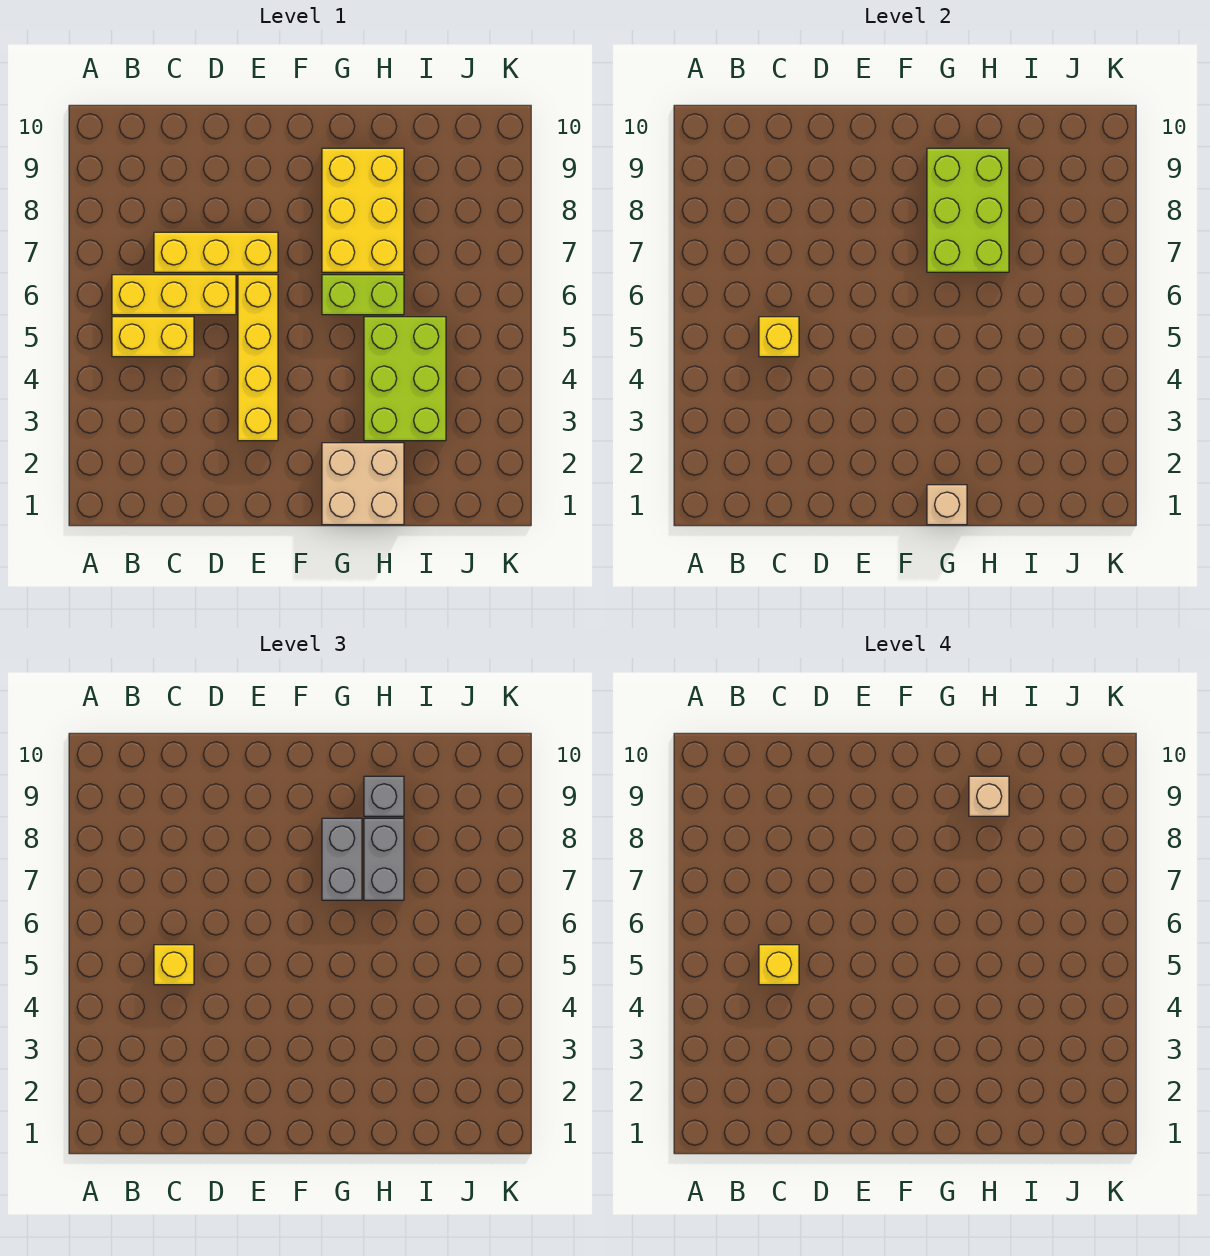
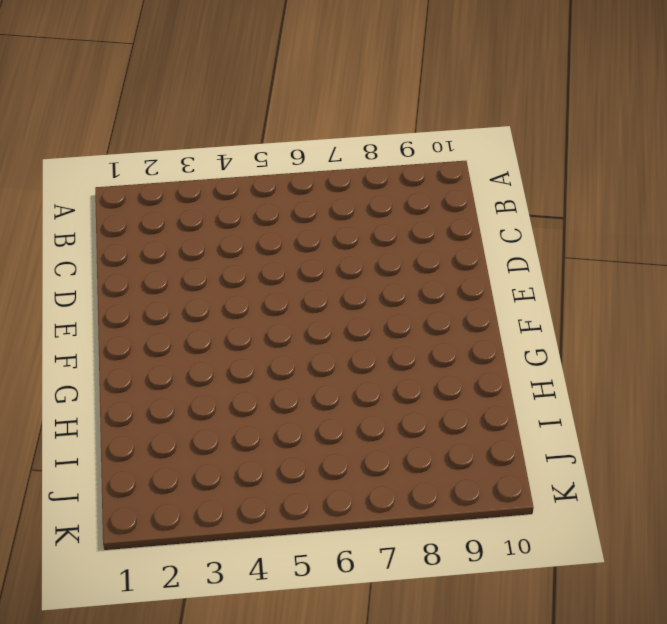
none -> yellow 1x2 brick [112,317,194,357]
none -> yellow 1x3 brick [112,275,236,315]
none -> yellow 1x3 brick [154,232,278,272]

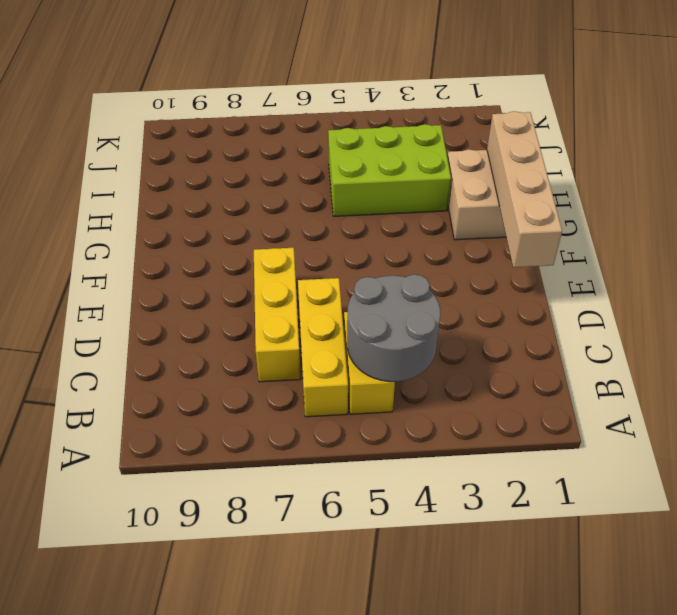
grey 2x2 round brick [347,275,440,382] -> yellow 1x1 brick [759,317,799,357]
tan 1x4 brick [487,111,562,267] -> tan 1x1 brick [927,485,967,525]
none -> yellow 1x4 brick [238,275,278,441]
none -> lime 1x2 brick [322,275,404,315]
none -> yellow 2x3 brick [322,148,404,272]

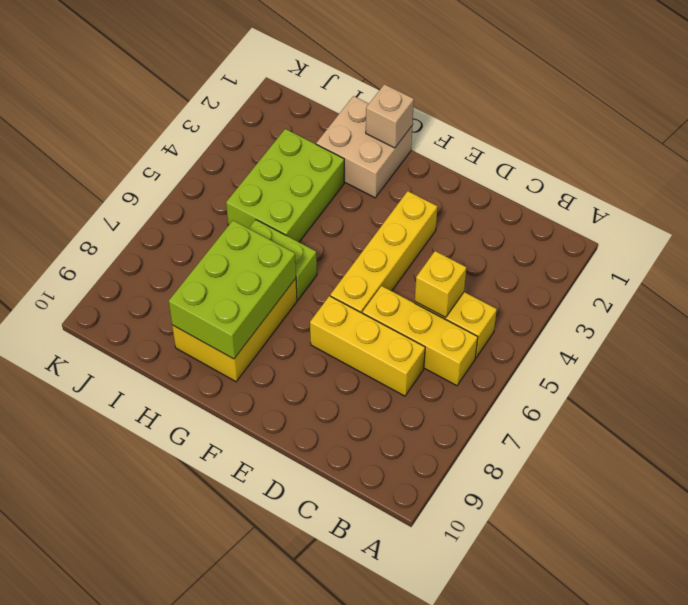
none -> yellow 1x1 brick [154,945,194,985]
none -> grey 1x2 brick [322,818,362,900]
none -> grey 1x2 brick [364,818,404,900]

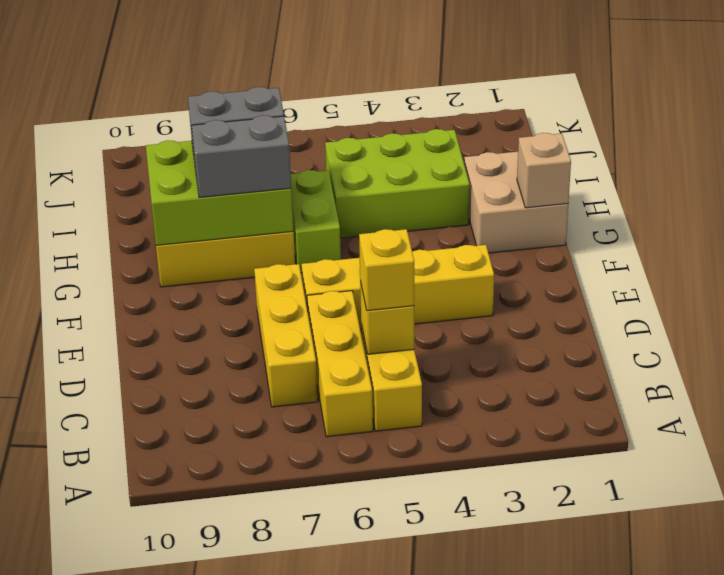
none -> grey 1x1 brick [364,776,404,816]
none -> yellow 1x1 brick [759,945,799,985]
none -> tan 1x1 brick [969,776,1009,816]

